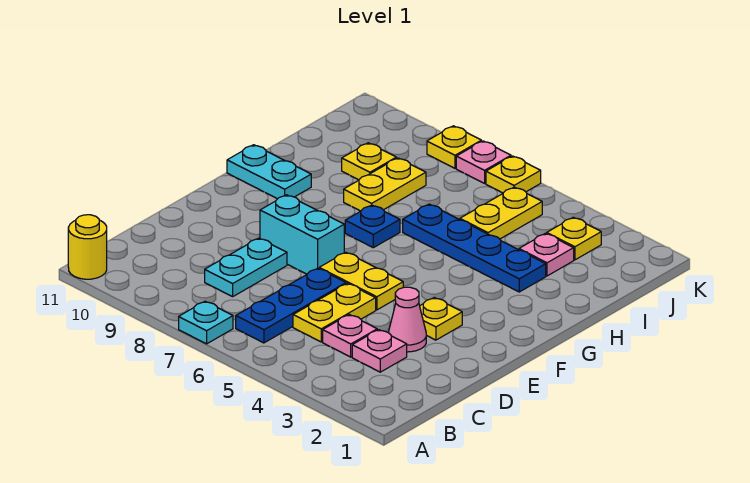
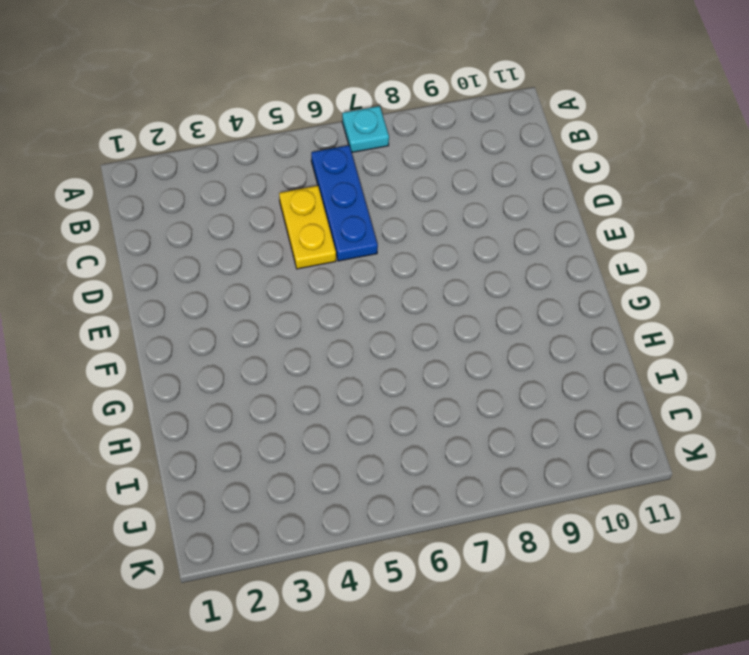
none -> yellow 1x1 round brick [68,215,107,279]
none -> pink 1x1 plate [352,330,407,372]
none -> pink 1x1 plate [323,315,377,357]

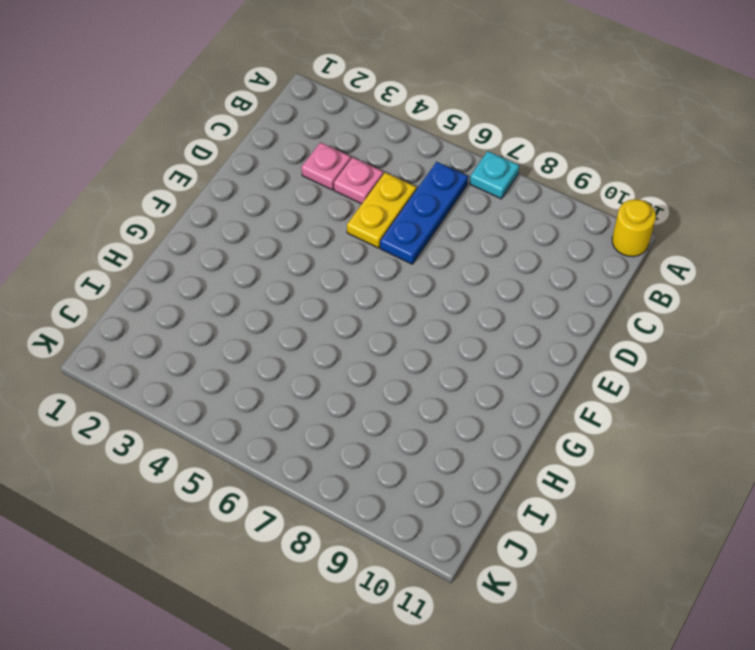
none -> cyan 1x2 plate [205,238,287,297]
none -> pink 1x1 cone [388,287,426,352]
none -> yellow 1x1 plate [420,298,462,340]

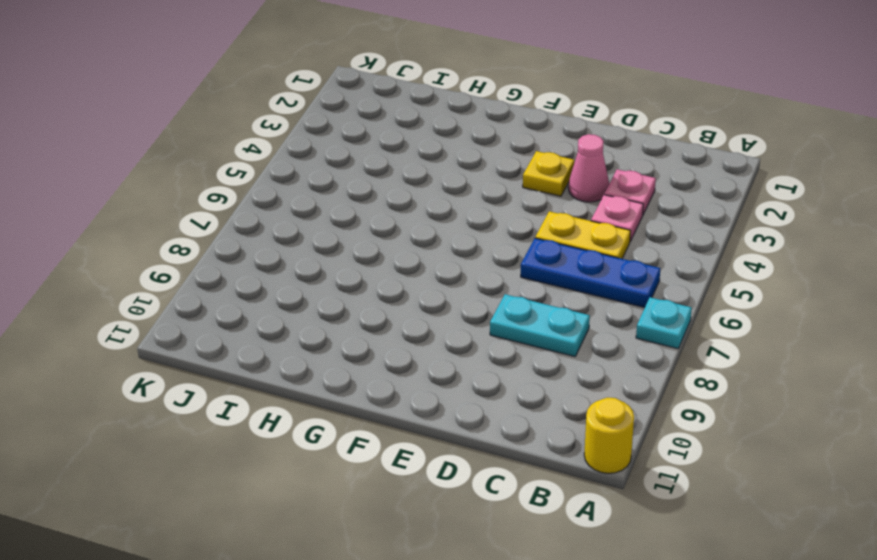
none -> yellow 1x2 plate [319,252,403,310]
none -> cyan 1x2 brick [260,195,344,274]
none -> blue 1x1 plate [345,205,400,248]

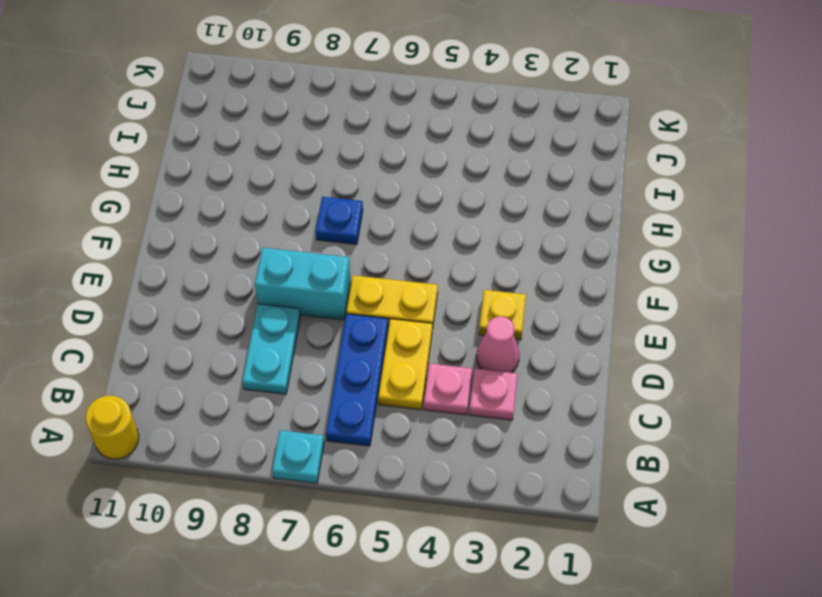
none -> cyan 1x2 plate [227,145,311,199]
none -> blue 1x4 plate [403,204,546,292]
none -> yellow 1x2 plate [344,158,426,211]

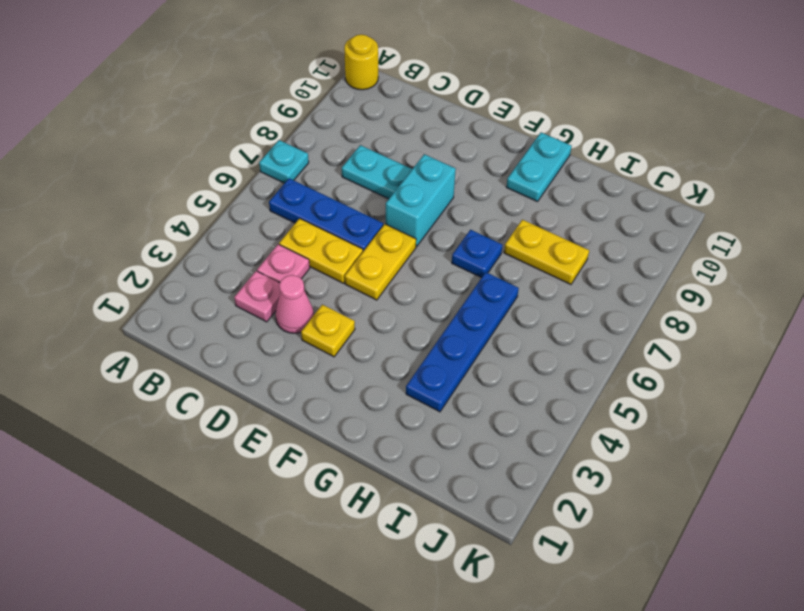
none -> pink 1x1 plate [519,233,574,276]
none -> yellow 1x2 plate [460,187,542,239]
none -> yellow 1x1 plate [342,143,396,180]

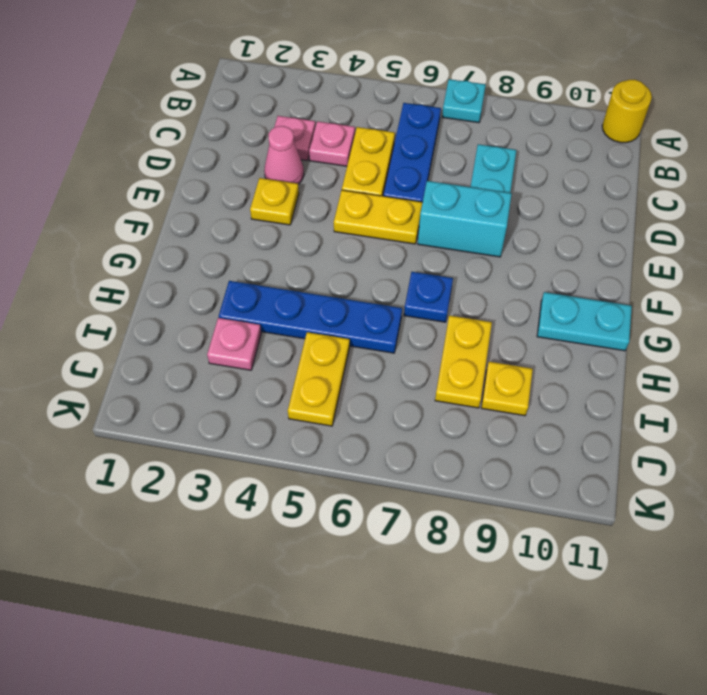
none -> yellow 1x1 plate [547,217,601,260]
none -> yellow 1x1 plate [486,156,541,193]
none -> pink 1x1 plate [456,141,511,183]

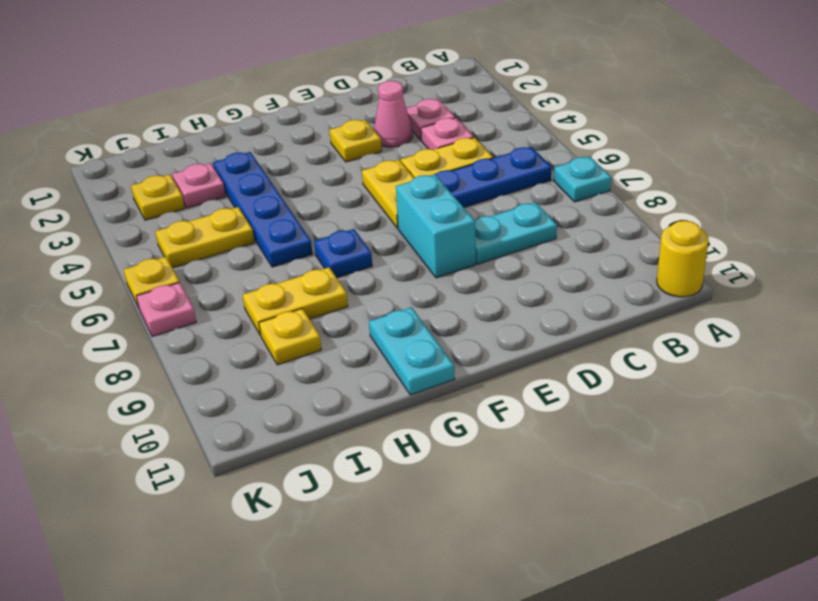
none -> yellow 1x1 plate [427,126,481,168]

